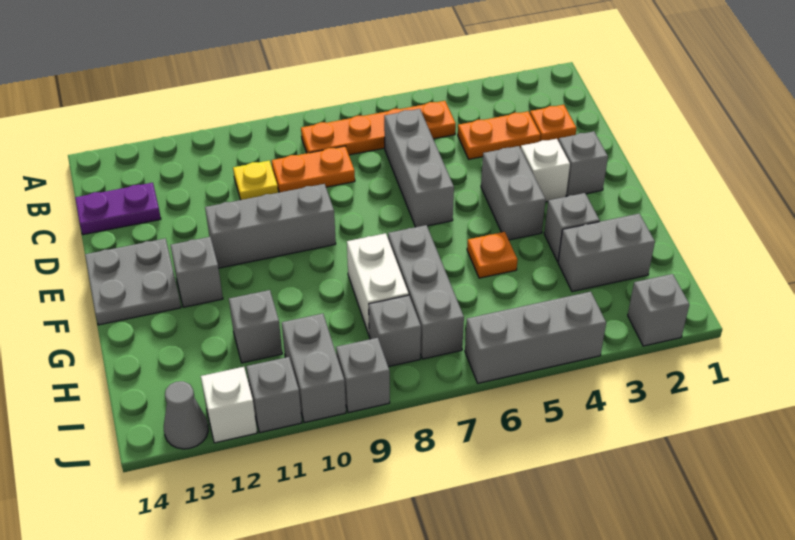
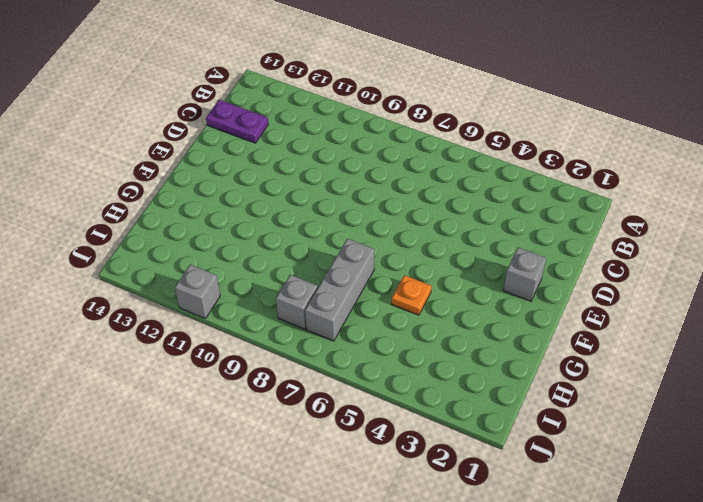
none -> orange 1x4 plate [301,101,456,155]
none -> orange 1x1 plate [530,105,577,141]
none -> orange 1x2 plate [458,111,540,159]

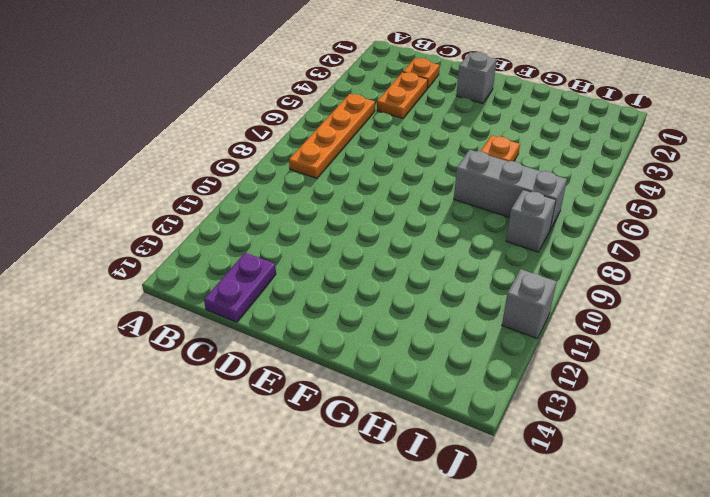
none -> grey 1x3 brick [384,109,454,227]
none -> orange 1x2 plate [272,146,355,192]
none -> yellow 1x1 plate [233,161,278,200]

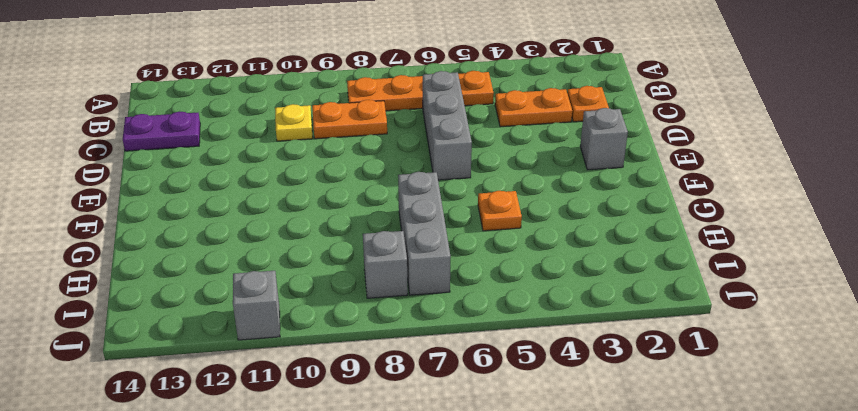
none -> white 1x1 brick [521,139,570,202]
none -> grey 1x2 brick [481,146,546,240]
none -> grey 1x3 brick [205,184,336,268]

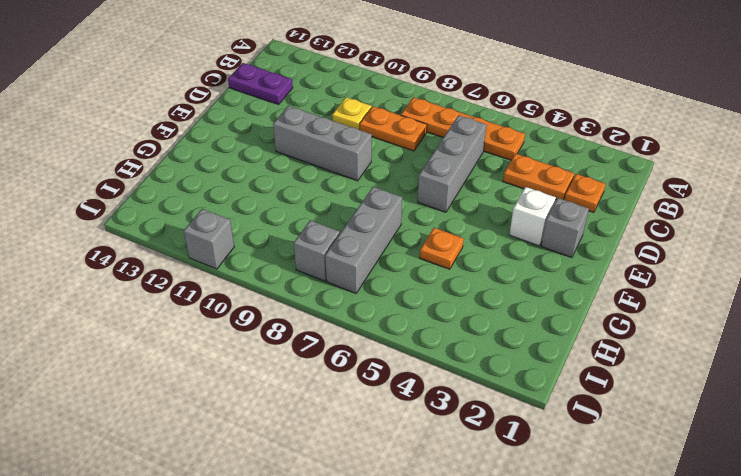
none -> grey 1x2 brick [481,146,546,240]
none -> grey 2x2 plate [85,238,181,325]
none -> grey 1x1 brick [171,237,223,307]

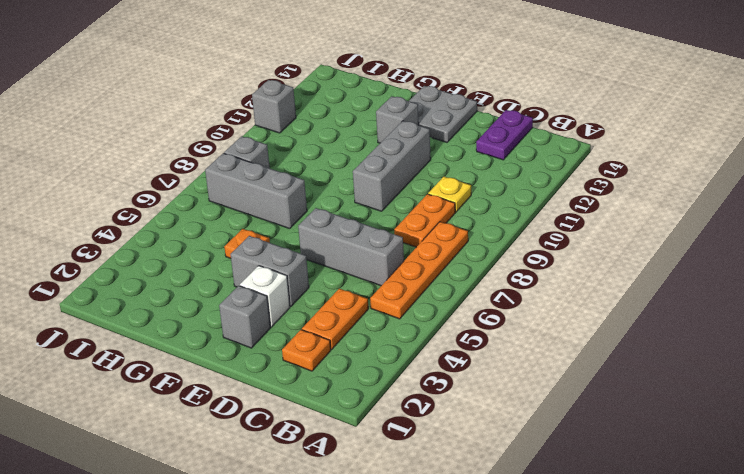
none -> grey 1x1 brick [544,193,599,261]
none -> white 1x2 brick [347,233,409,334]
none -> grey 1x2 brick [558,214,655,292]

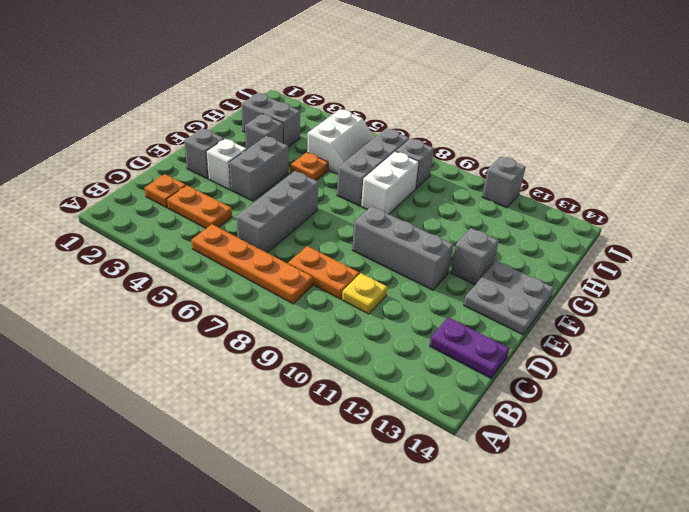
white 2x2 slope [307,109,375,174] -> none
none -> grey 1x1 brick [229,290,282,363]
none -> grey 1x2 brick [282,314,346,423]
none -> grey 1x1 brick [628,274,689,346]

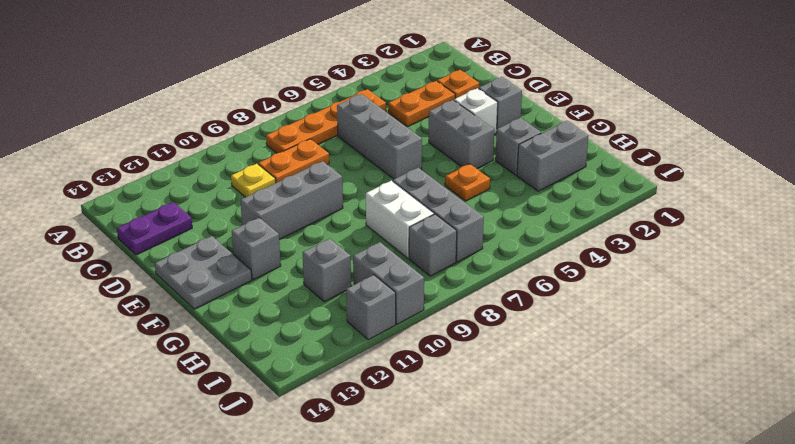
none -> grey 1x1 brick [628,274,689,346]
none -> grey 1x3 brick [465,292,606,383]
none -> grey 1x1 brick [336,338,390,413]

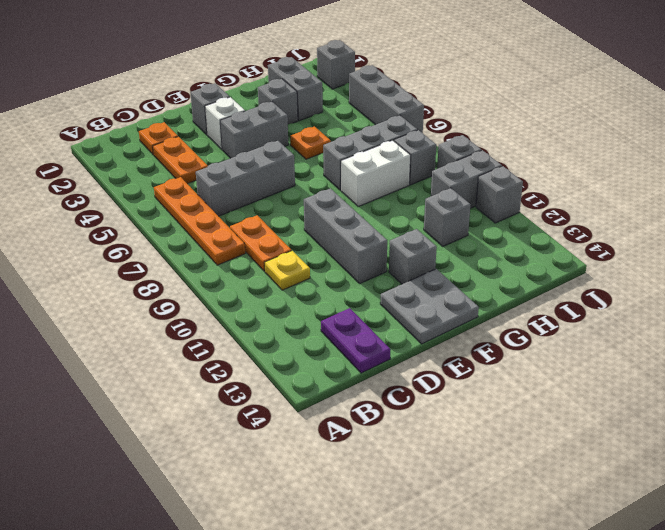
none -> white 1x1 brick [201,367,257,443]
none -> grey 1x1 cone [164,381,208,449]

